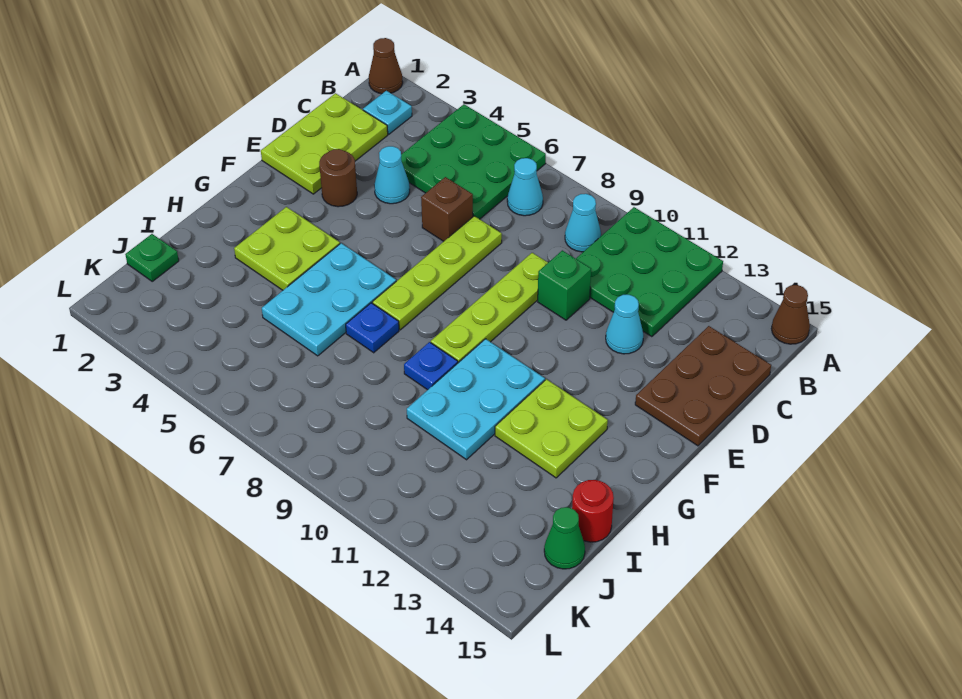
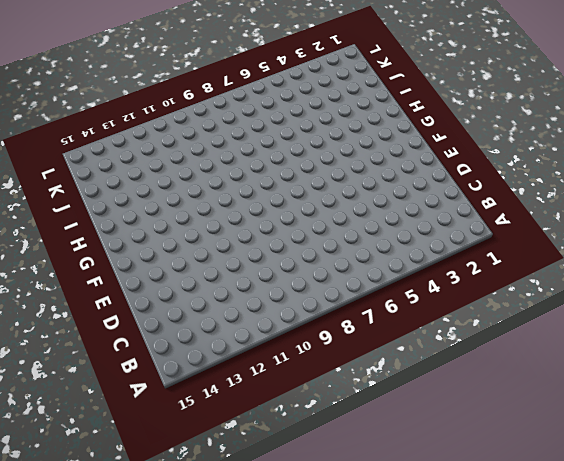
none -> brown 1x1 cone [369,38,403,94]
none -> green 3x3 plate [401,104,546,219]
none -> green 3x3 plate [576,207,723,337]

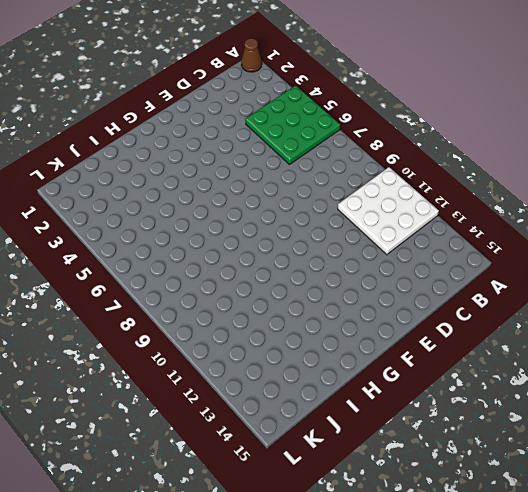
white 3x3 plate [338,167,439,255] -> green 3x3 plate [576,207,723,337]
none -> brown 1x1 cone [771,285,810,344]
none -> cyan 1x1 plate [363,91,412,134]
none -> cyan 1x1 cone [507,158,543,216]

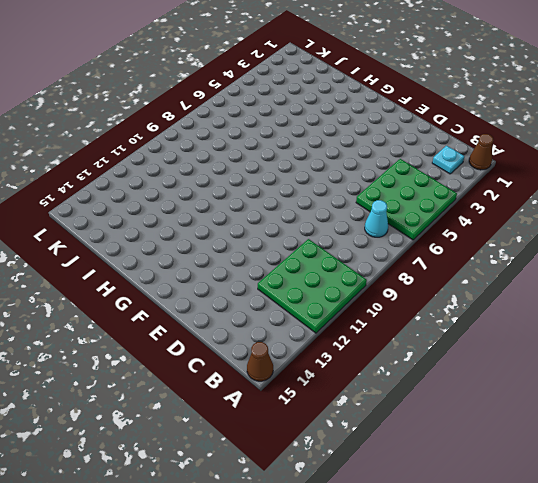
none -> cyan 1x1 cone [565,194,601,252]
none -> lime 2x3 plate [261,93,388,194]
none -> brown 2x3 plate [635,326,771,446]

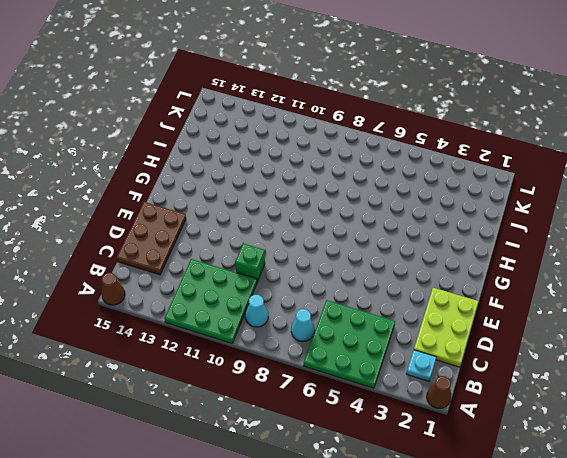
none -> cyan 1x1 cone [374,146,410,204]
none -> brown 1x1 brick [421,177,473,241]
none -> lime 1x4 plate [372,216,502,330]

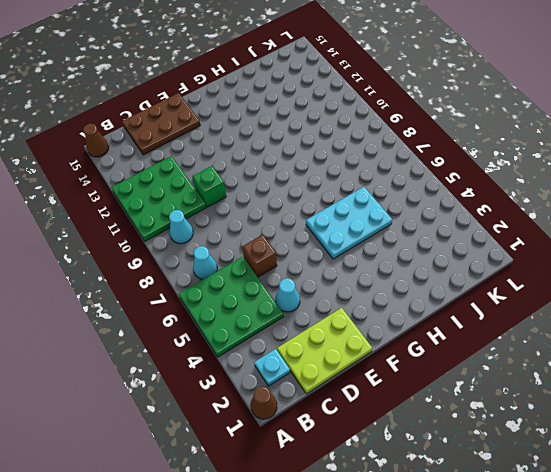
none -> lime 1x4 plate [372,216,502,330]
none -> lime 1x4 plate [431,253,548,363]
none -> cyan 1x1 cone [606,295,644,354]

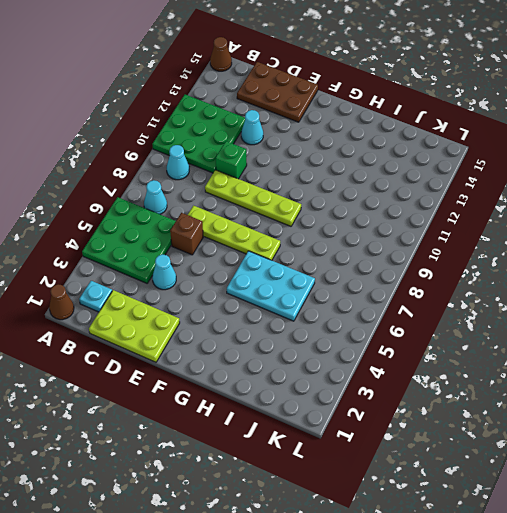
none -> brown 1x1 round brick [319,149,357,207]
none -> lime 2x2 plate [234,207,340,290]
none -> cyan 2x3 plate [407,339,545,460]

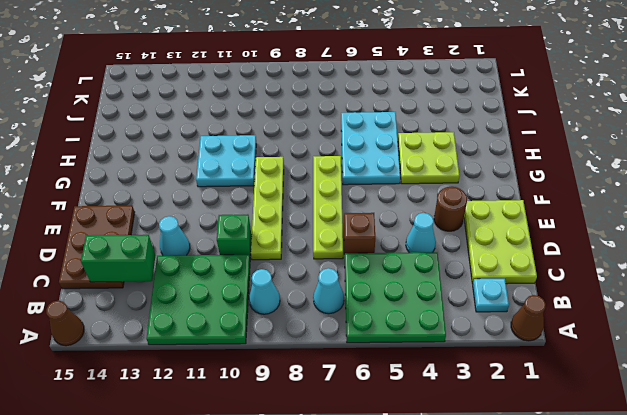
green 1x2 brick [81,235,155,282] -> none
cyan 2x2 plate [196,135,256,187] -> cyan 2x3 plate [407,339,545,460]
none -> lime 2x2 plate [495,379,608,478]
none -> blue 1x1 plate [346,303,399,353]
none -> blue 1x1 plate [404,342,458,390]

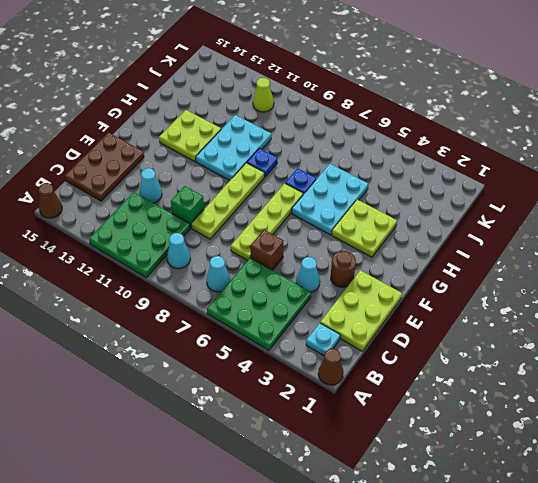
lime 1x1 cone [253,78,274,112] -> none
none -> red 1x1 round brick [572,480,614,542]
none -> green 1x1 plate [125,234,179,281]
none -> green 1x1 cone [544,507,585,569]

